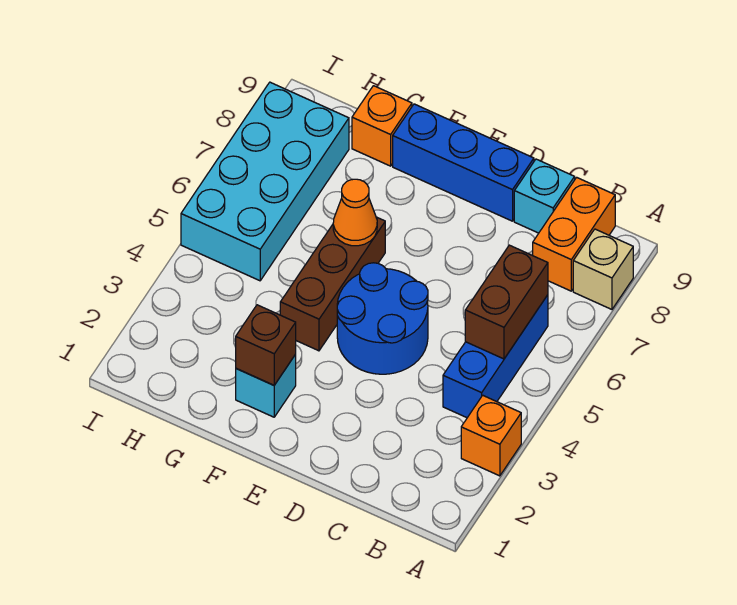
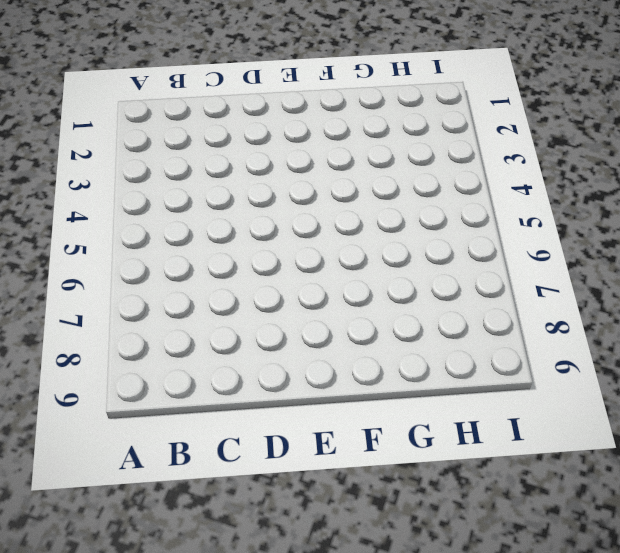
none -> orange 1x1 brick [461,395,521,476]
none -> tan 1x1 brick [573,229,633,309]
none -> blue 1x3 brick [443,295,548,418]

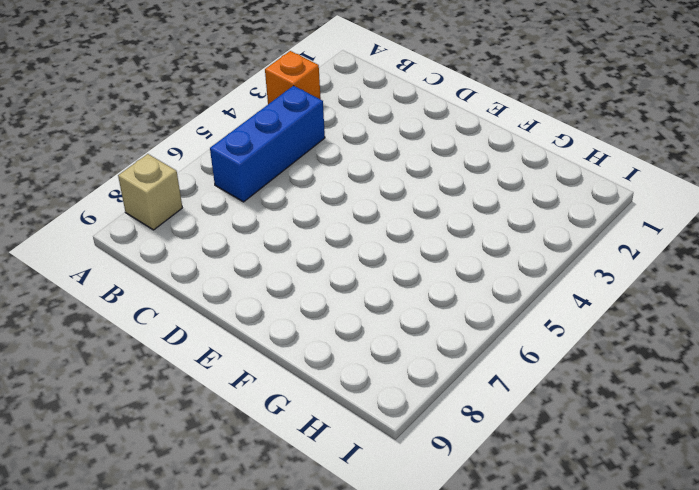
none -> orange 1x2 brick [533,177,615,291]
none -> cyan 1x1 brick [514,159,575,233]
none -> blue 2x2 round brick [337,263,428,374]

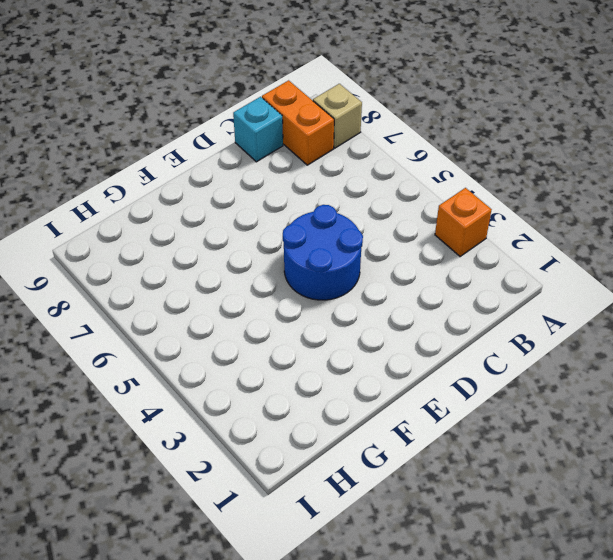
none -> blue 1x3 brick [443,295,548,418]
none -> blue 1x3 brick [393,104,534,221]
none -> cyan 1x1 brick [236,355,296,417]

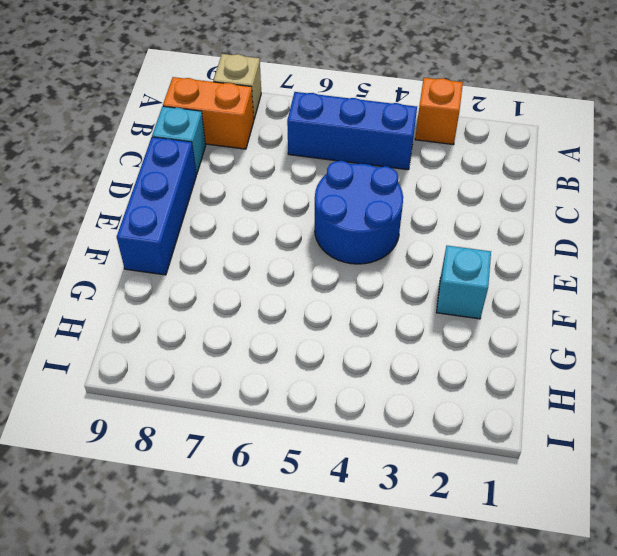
none -> brown 1x3 brick [280,217,385,351]
none -> orange 1x1 brick [352,86,412,166]
none -> cyan 2x4 brick [181,82,349,281]

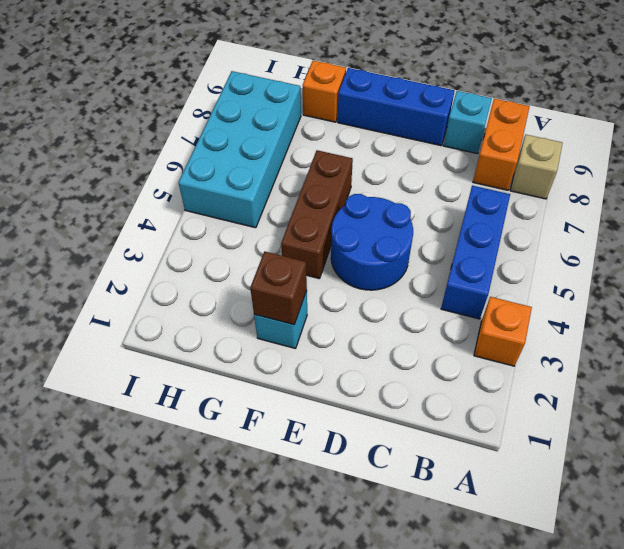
none -> brown 1x2 brick [465,245,548,359]
none -> orange 1x1 cone [333,179,377,246]

